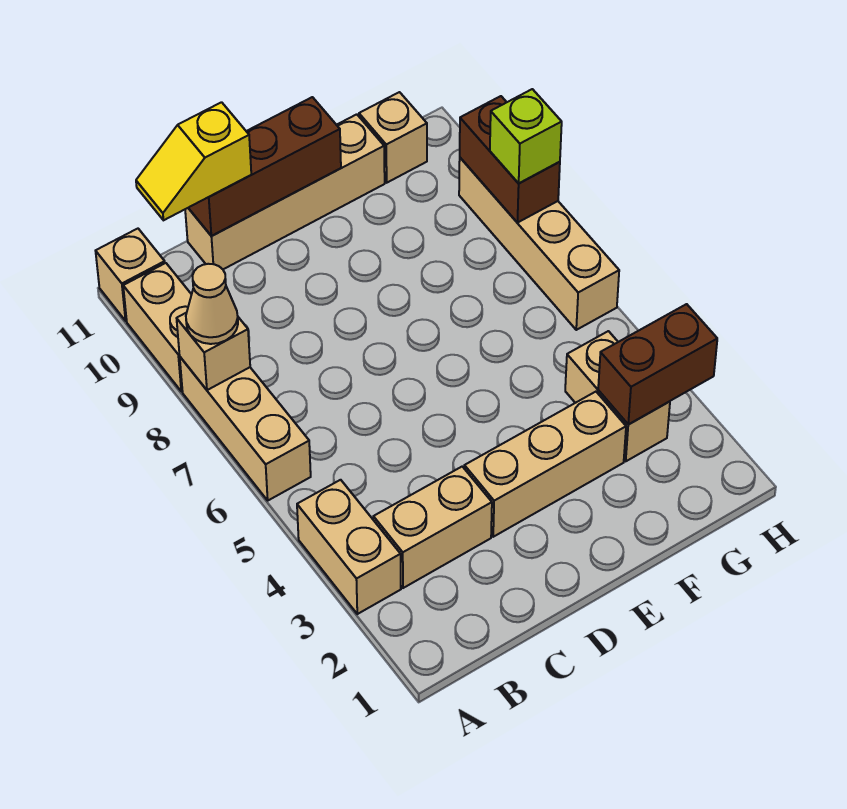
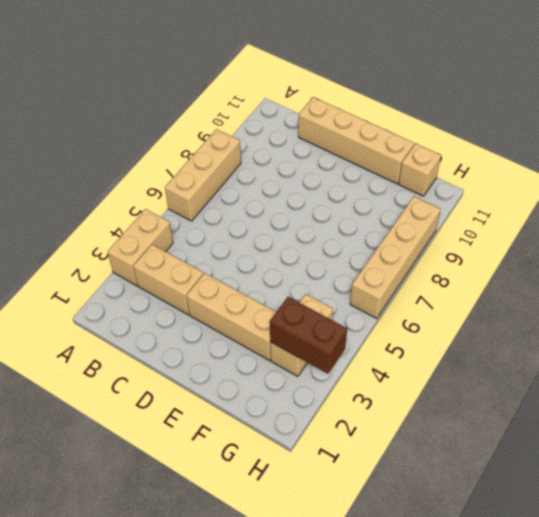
none -> tan 1x2 brick [123,263,192,391]
none -> tan 1x1 brick [96,229,165,321]
none -> tan 1x1 brick [177,313,250,390]

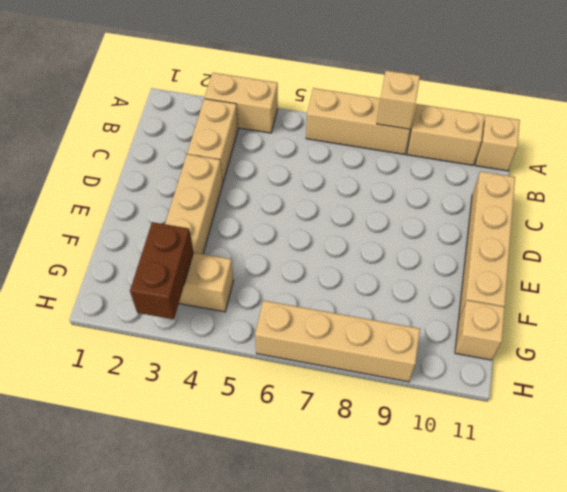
none -> brown 1x3 brick [189,97,341,236]
none -> brown 1x2 brick [460,96,560,223]
none -> tan 1x1 cone [186,264,238,344]

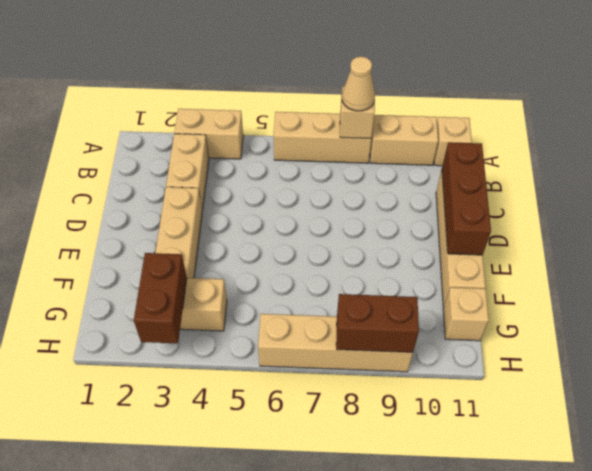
none -> yellow 1x2 slope [136,102,251,220]
none -> lime 1x1 brick [490,89,562,183]

